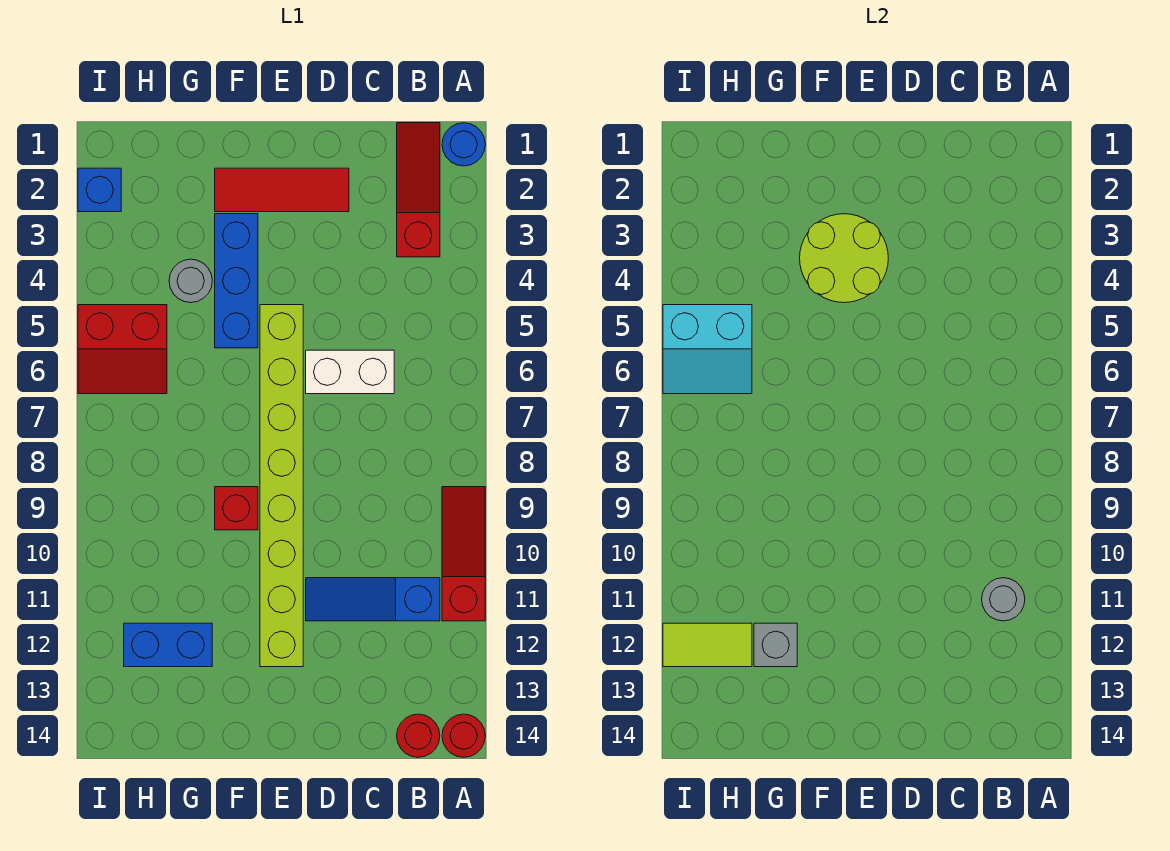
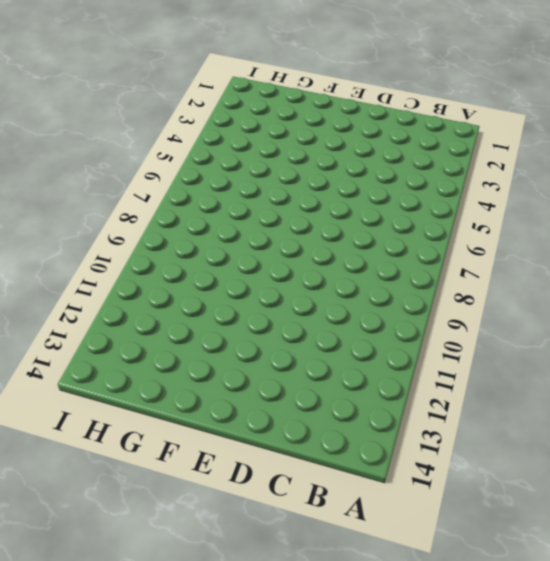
none -> blue 1x1 round brick [442,123,485,166]
none -> red 1x3 slope [442,487,485,621]
none -> red 1x1 round brick [442,714,485,757]

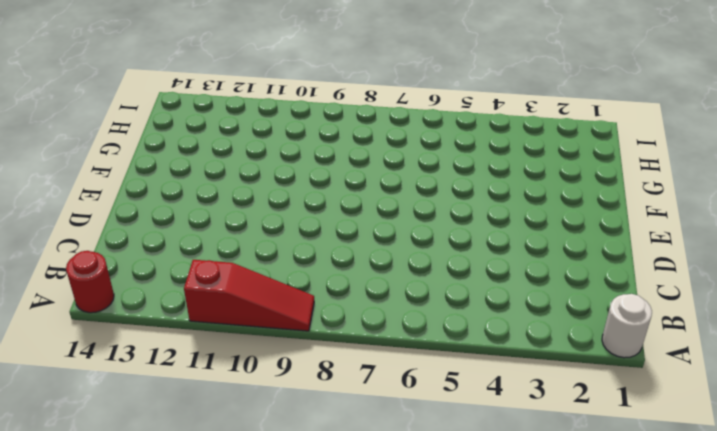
white 1x1 round brick [602,294,652,358] -> blue 1x1 round brick [442,123,485,166]
none -> red 1x3 slope [397,123,440,257]
none -> blue 1x3 slope [306,578,440,621]
none -> red 1x1 round brick [397,714,440,757]

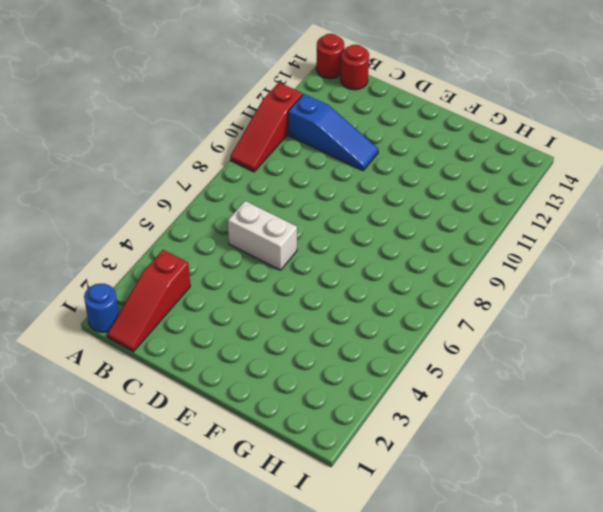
none -> red 1x3 tile [215,168,349,212]
none -> lime 1x8 brick [260,305,303,667]
none -> blue 1x3 brick [215,214,258,348]

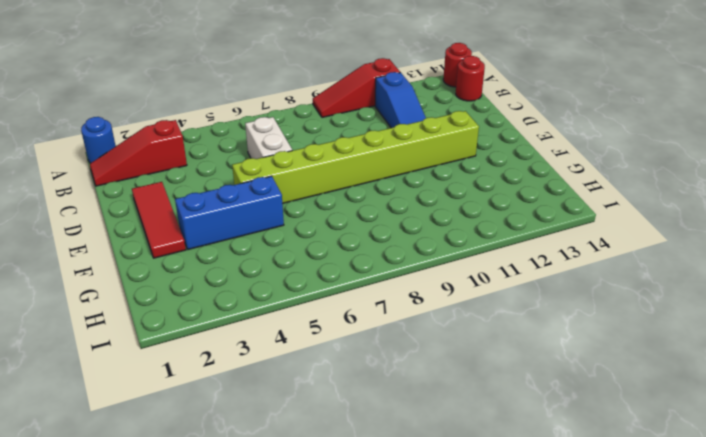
none -> red 1x1 brick [215,487,258,530]
none -> grey 1x1 round brick [169,259,212,303]
none -> blue 1x2 brick [124,623,212,667]

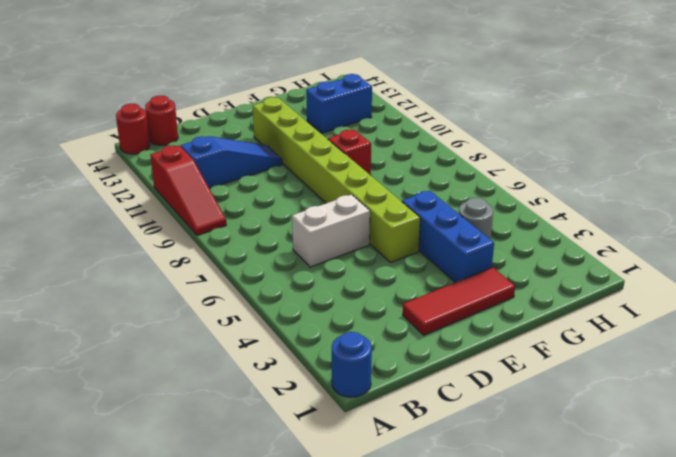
none -> red 1x3 slope [397,123,440,257]
none -> red 2x2 slope [78,305,167,394]
none -> blue 1x1 brick [78,168,121,212]

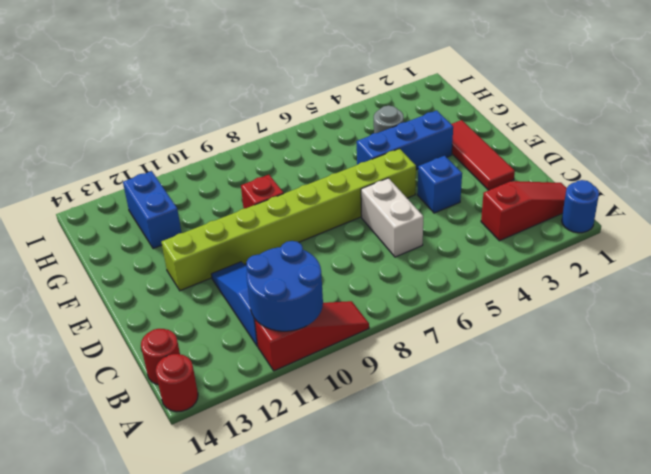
blue 2x2 round brick [246,241,323,331] -> grey 1x1 round brick [982,578,1025,621]
blue 1x1 brick [417,156,462,213] -> blue 1x1 brick moved to [78,168,121,212]
none -> red 2x2 slope [78,305,167,394]
none -> lime 2x2 round brick [800,214,888,303]
none -> grey 1x1 brick [754,623,797,667]

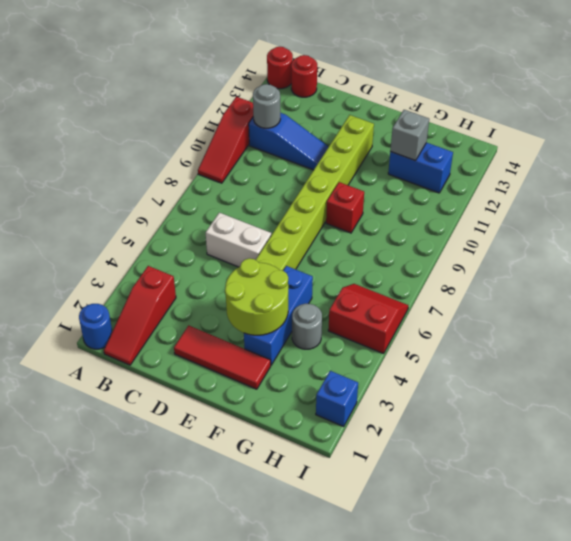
none -> cyan 2x2 slope [663,305,752,394]
none -> lime 1x2 tile [663,623,752,667]

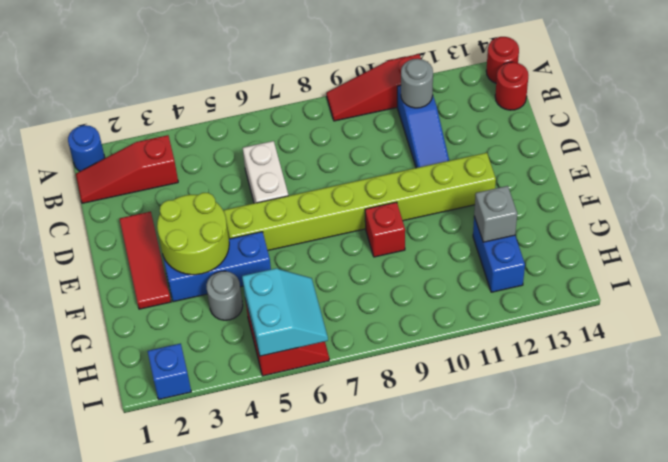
none -> lime 1x2 tile [663,623,752,667]

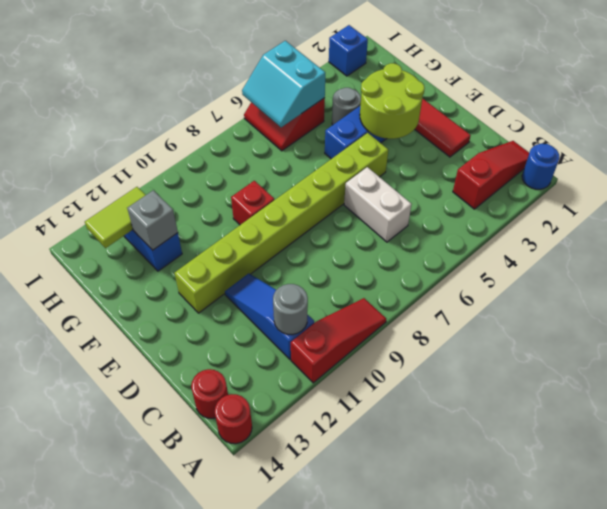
lime 1x2 tile [85,187,145,248] -> lime 1x2 tile turned to [663,623,752,667]

